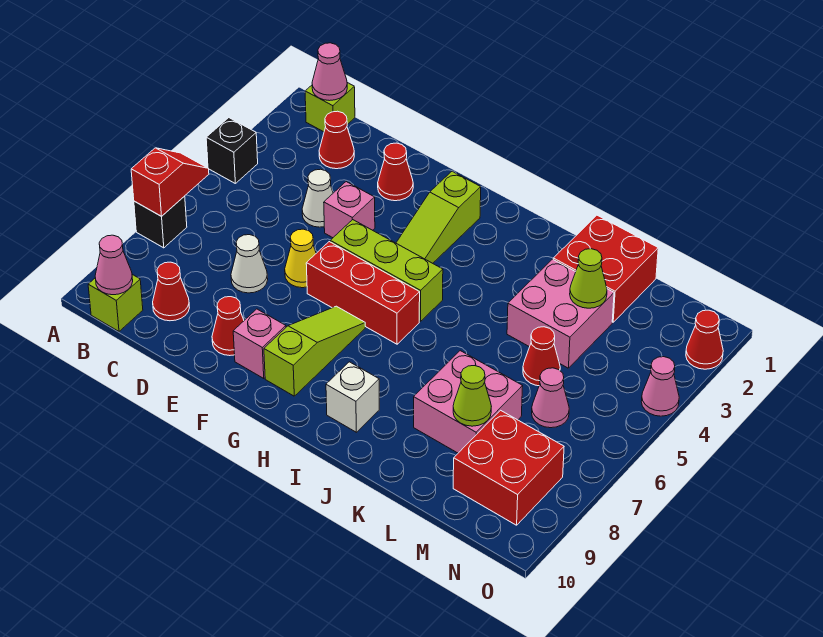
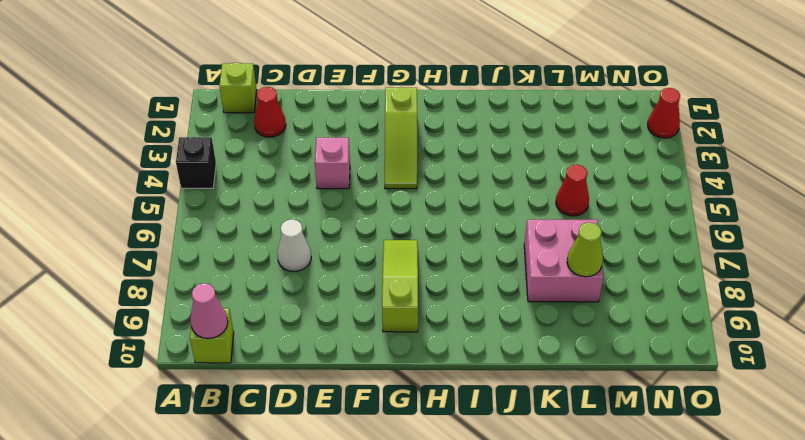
none -> black 1x1 brick [134,196,187,248]
none -> red 1x1 cone [153,262,189,321]
none -> white 1x1 cone [302,169,333,227]
none -> red 1x1 cone [378,143,413,201]

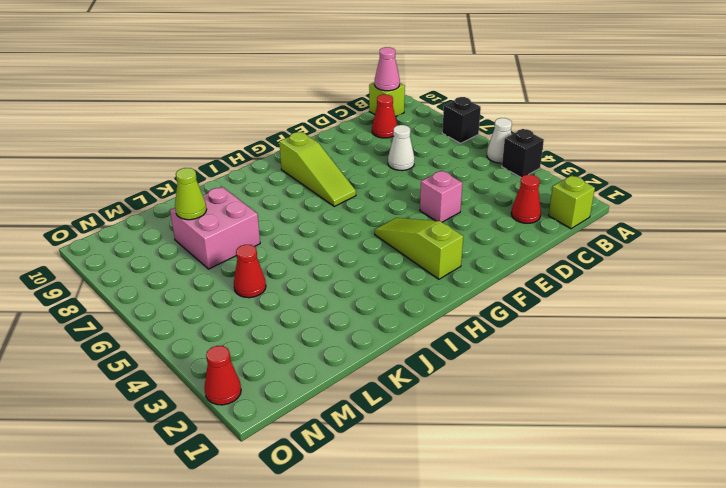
white 1x1 cone [487,118,512,163] -> white 1x1 cone moved to [302,169,333,227]
none -> red 1x1 cone [378,143,413,201]
none -> yellow 1x1 cone [285,229,316,288]
none -> red 1x1 cone [212,297,244,356]
none -> lime 1x3 brick [330,220,443,322]

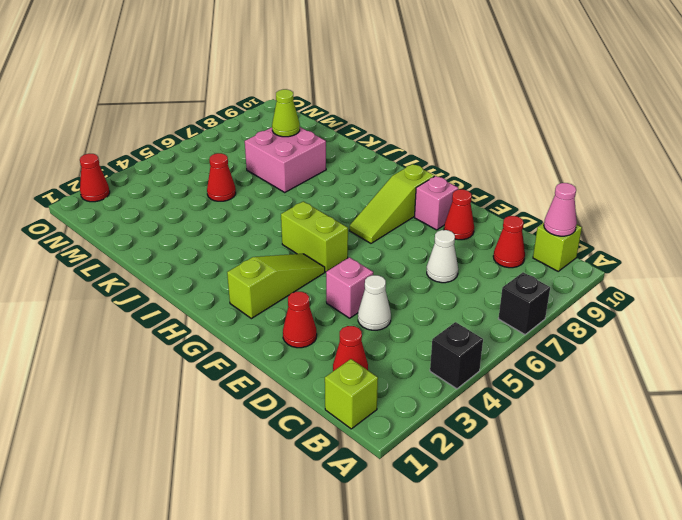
lime 1x2 brick [281,201,348,272] -> lime 1x3 brick [330,220,443,322]
none -> yellow 1x1 cone [285,229,316,288]
none -> red 1x3 brick [306,242,420,344]
none -> white 1x1 brick [326,362,379,432]
none -> red 2x2 brick [553,215,658,322]

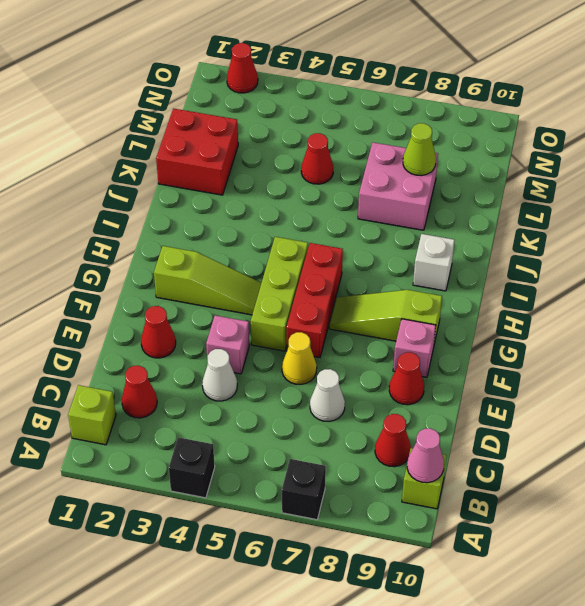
none -> pink 2x2 brick [507,259,614,368]
none -> pink 1x1 cone [532,368,569,428]
none -> red 2x2 brick [453,410,564,525]
none -> pink 1x1 cone [641,357,679,416]

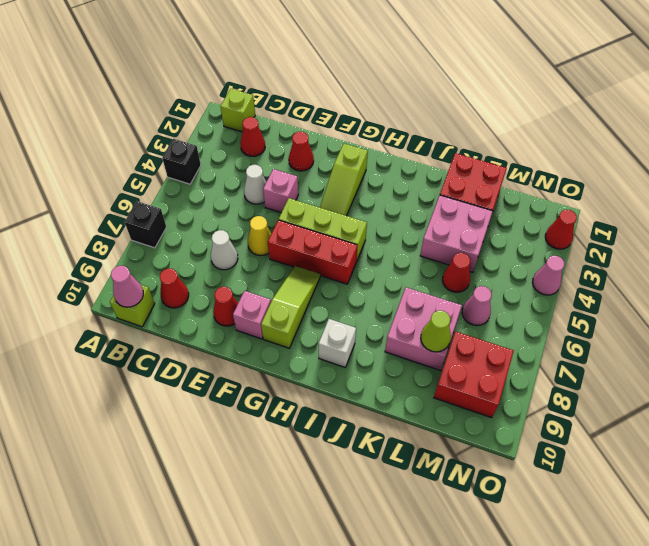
none -> red 1x2 slope [131,148,209,216]
none -> pink 1x1 cone [312,43,347,101]
none -> lime 1x1 cone [570,249,607,308]

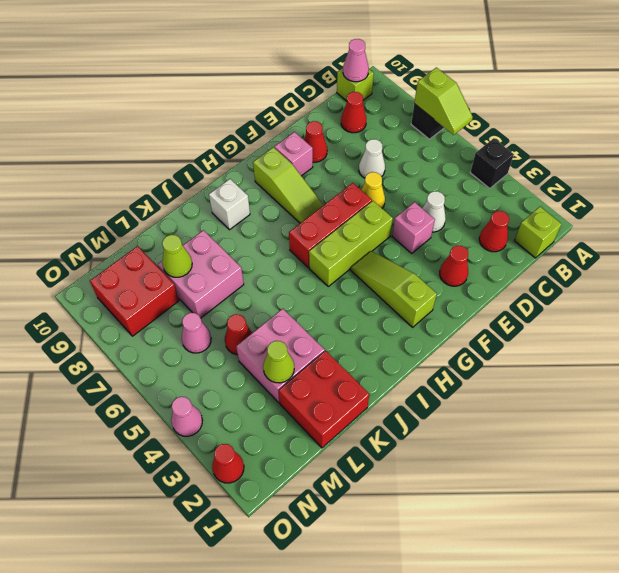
lime 1x2 slope [414,68,473,135] -> red 1x2 slope [131,148,209,216]
none -> pink 1x1 cone [312,43,347,101]

